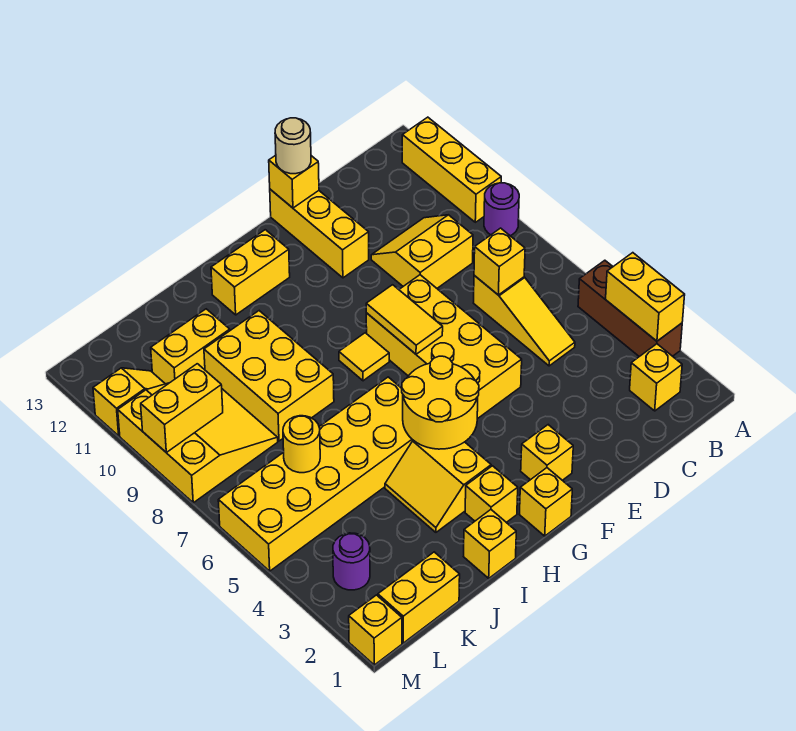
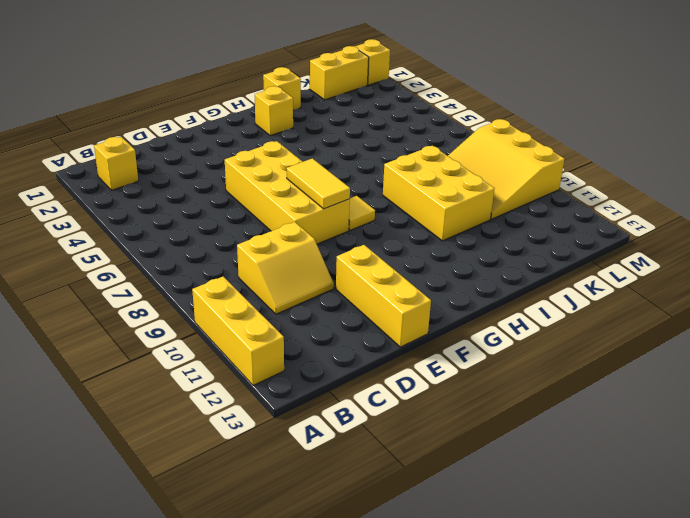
none -> brown 1x3 brick [578,260,682,357]
none -> purple 1x1 round brick [484,183,519,236]
none -> yellow 1x3 slope [474,276,575,366]
none -> yellow 1x1 brick [521,425,573,480]

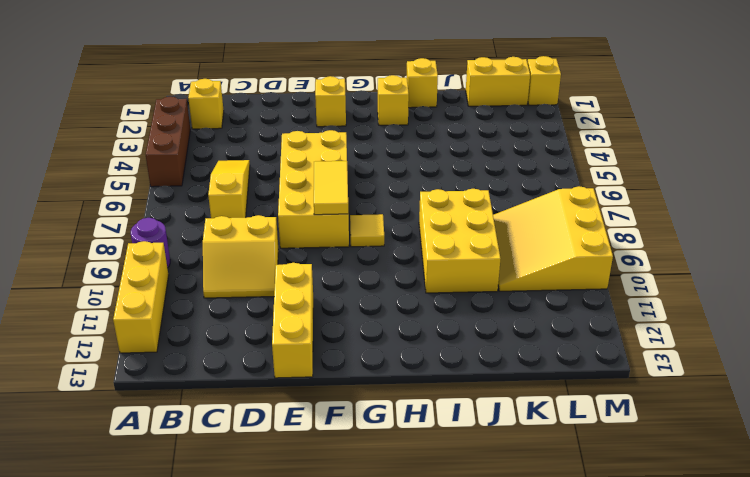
none -> yellow 1x1 brick [519,468,572,536]
none -> yellow 1x2 brick [211,230,290,315]
none -> yellow 2x2 slope [385,440,491,532]
none -> yellow 2x6 brick [218,377,413,571]

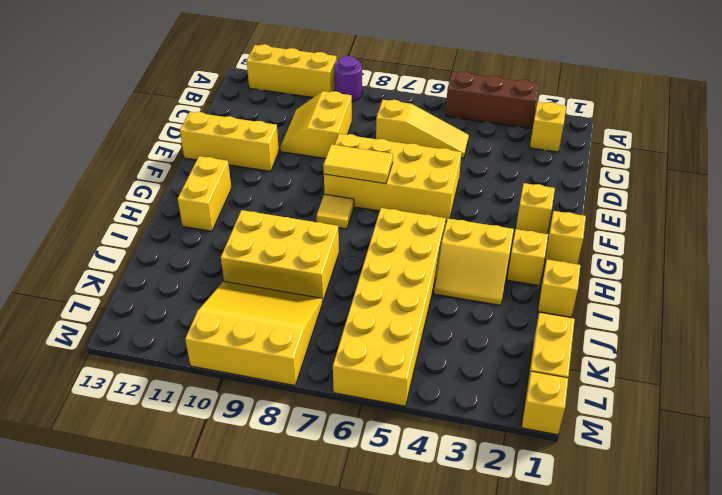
none -> yellow 1x2 brick [151,309,230,384]
none -> purple 1x1 round brick [333,533,370,590]
none -> yellow 1x2 slope [93,368,165,436]
none -> yellow 1x2 brick [606,253,685,341]

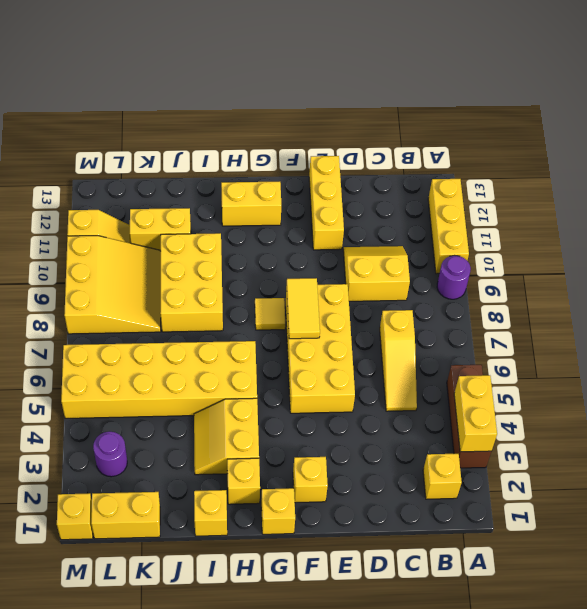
none -> yellow 1x1 brick [474,228,525,295]
none -> yellow 1x1 brick [269,155,319,208]
none -> yellow 2x2 round brick [402,356,479,449]
none -> yellow 1x1 round brick [283,416,320,473]

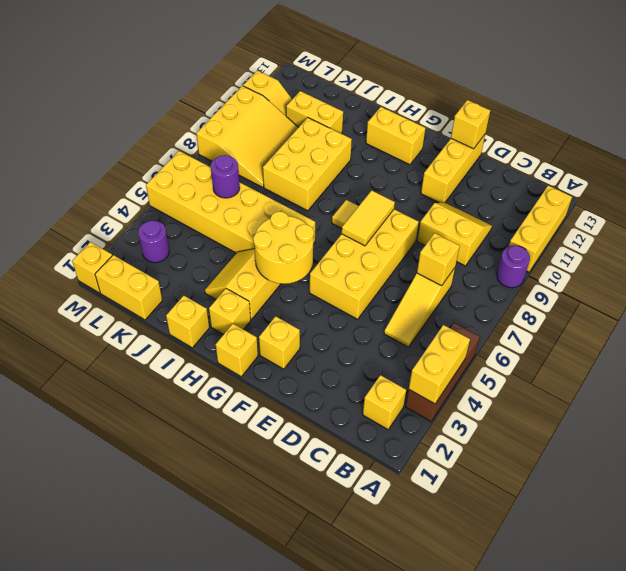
purple 1x1 round brick [211,155,240,198] -> yellow 1x1 round brick [283,416,320,473]
none -> yellow 1x2 brick [141,364,223,452]
none -> tan 1x1 round brick [275,118,311,174]

